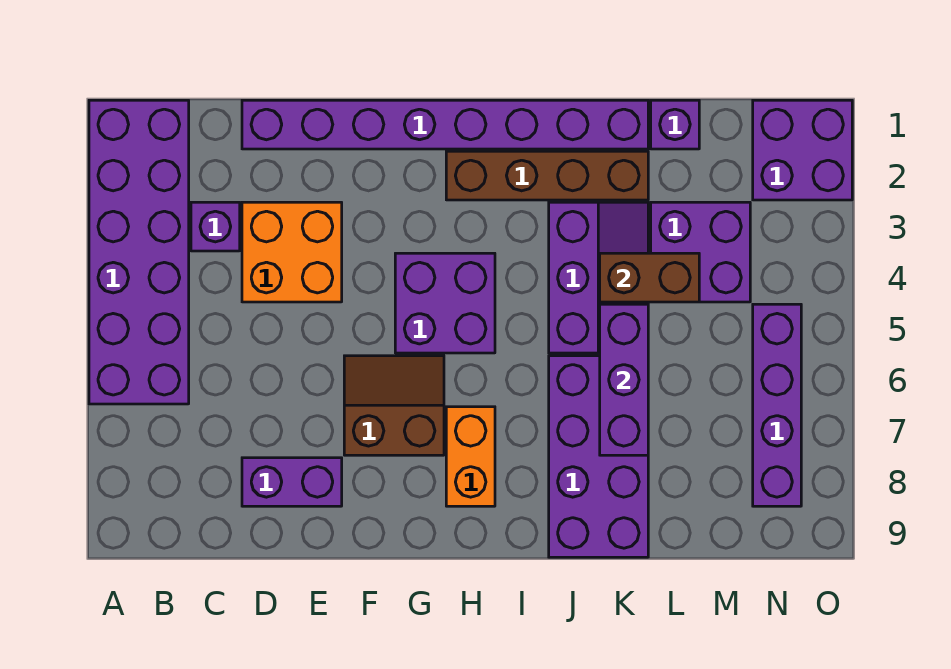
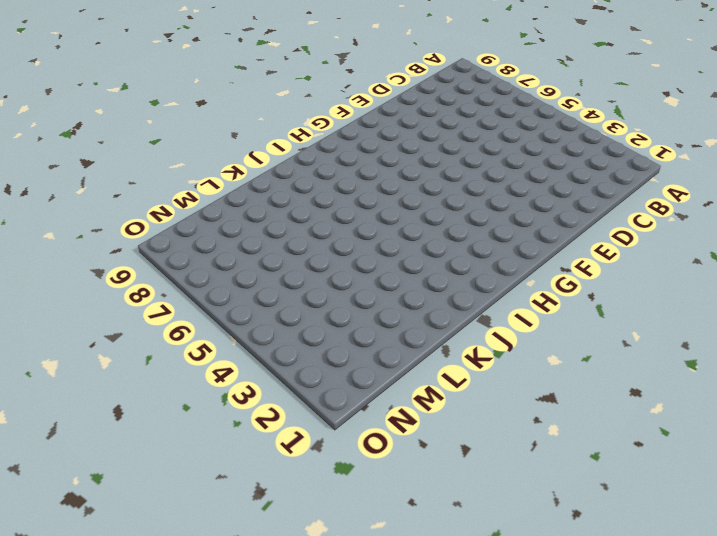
none -> purple 2x6 brick [89,100,189,404]
none -> purple 1x1 brick [191,202,240,251]
none -> purple 1x8 brick [242,100,648,149]

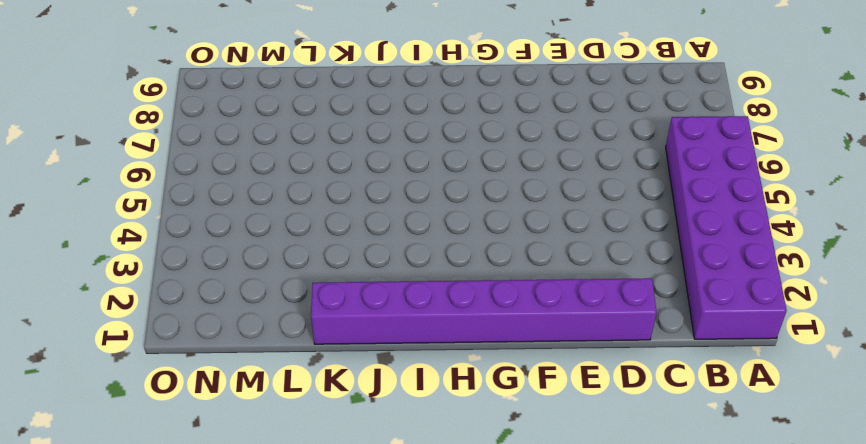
none -> purple 1x1 brick [191,202,240,251]
none -> orange 2x2 brick [242,202,342,302]
none -> purple 1x2 brick [242,458,342,506]

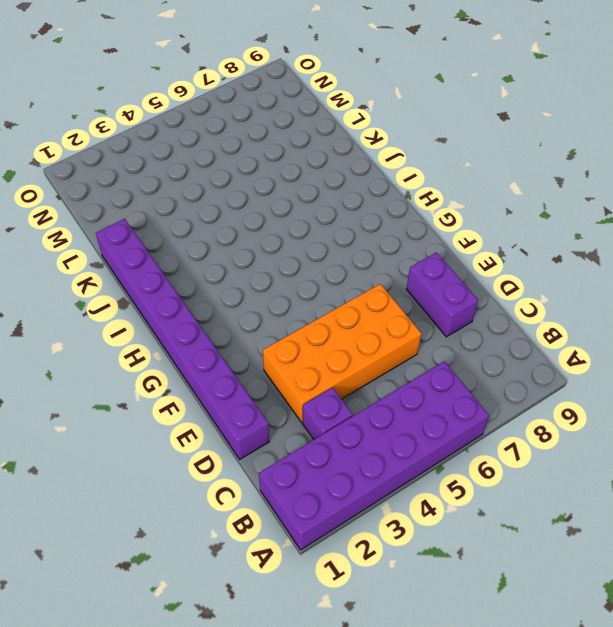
orange 2x4 brick [263,284,421,422] -> orange 2x2 brick [242,202,342,302]
none -> brown 2x2 slope [344,356,444,455]
none -> purple 2x2 brick [395,253,495,353]
none -> brown 1x4 brick [446,151,648,200]

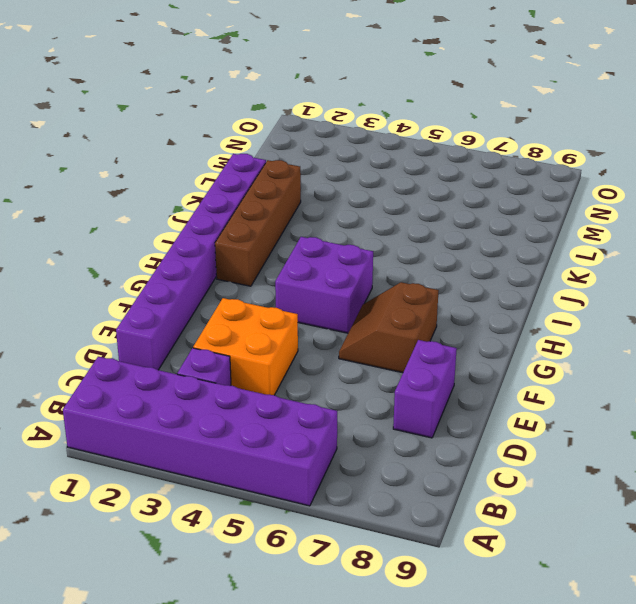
none -> orange 1x2 brick [446,407,495,506]
none -> purple 2x3 slope [549,202,648,353]
none -> purple 2x4 brick [549,356,648,557]

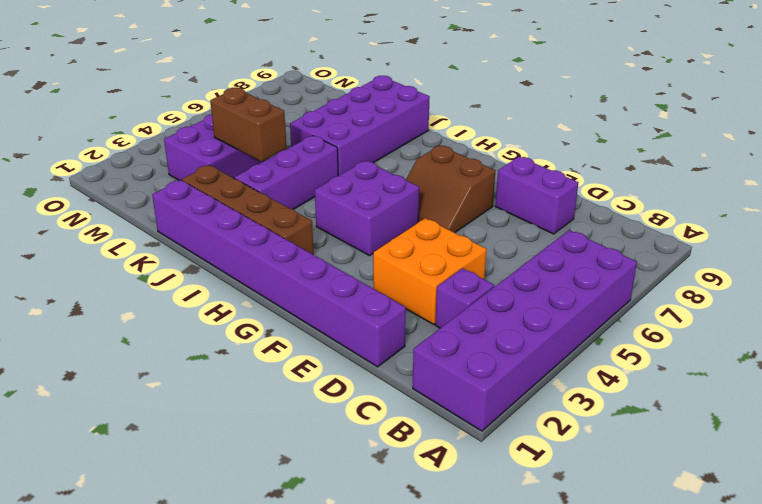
none -> orange 1x2 brick [446,407,495,506]
none -> purple 1x1 brick [651,100,699,149]
none -> purple 2x2 brick [753,100,852,200]

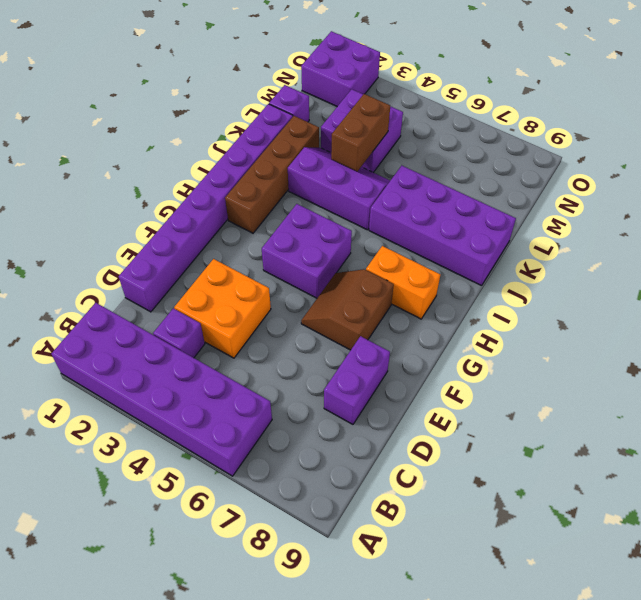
none -> purple 1x4 brick [753,304,801,506]
none -> purple 1x3 brick [600,304,648,455]

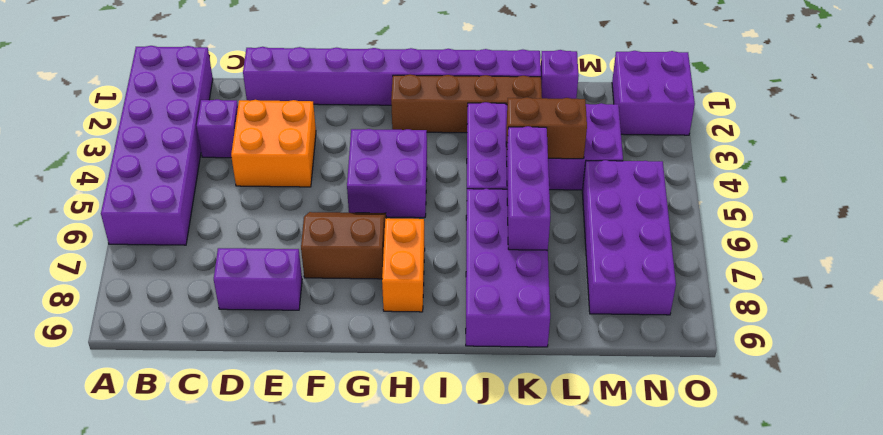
purple 2x4 brick [582,160,676,315] -> purple 1x4 brick [753,304,801,506]

